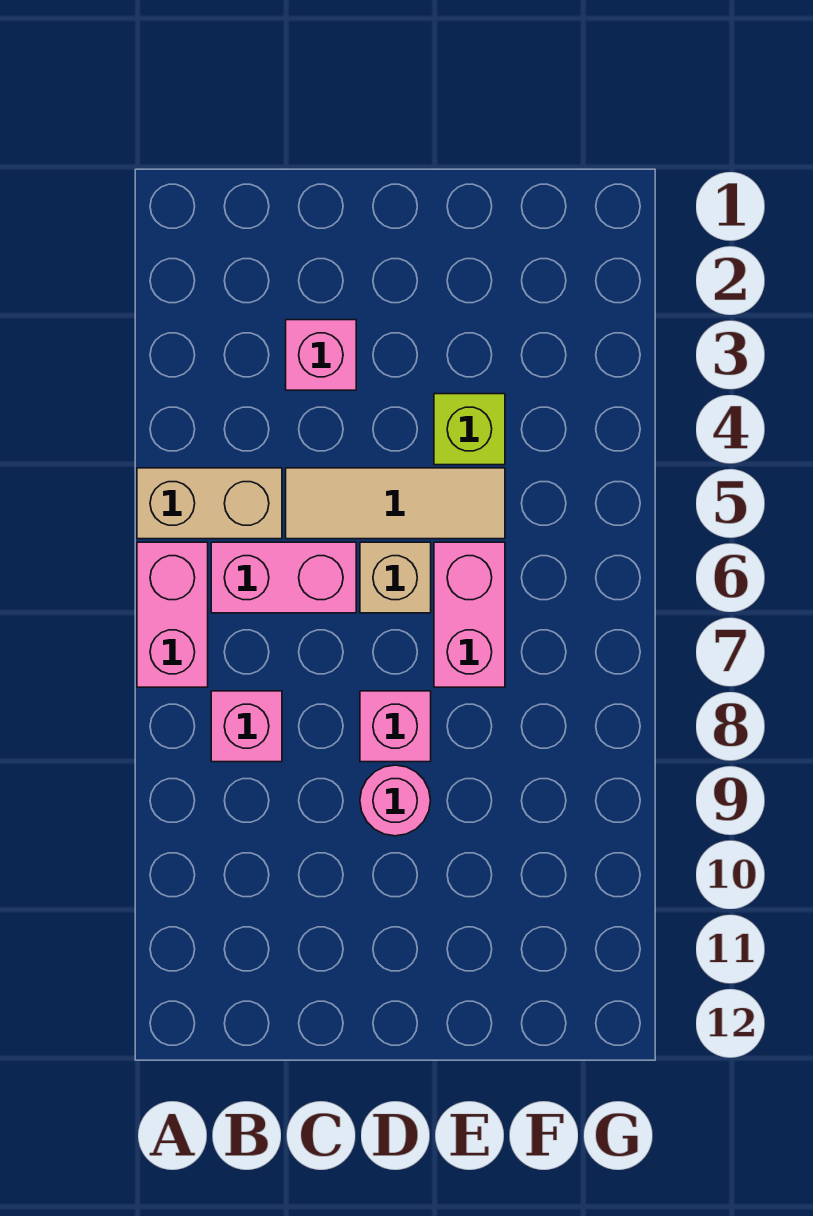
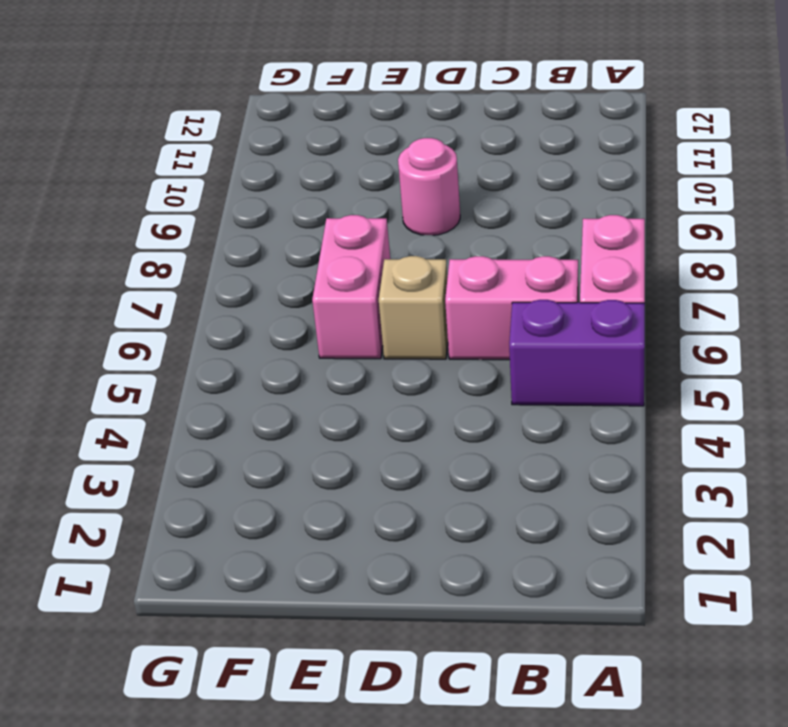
purple 1x2 brick [509,300,645,406] -> tan 1x2 brick [137,468,282,539]
none -> pink 1x1 brick [211,691,282,762]
none -> pink 1x1 brick [286,320,356,390]

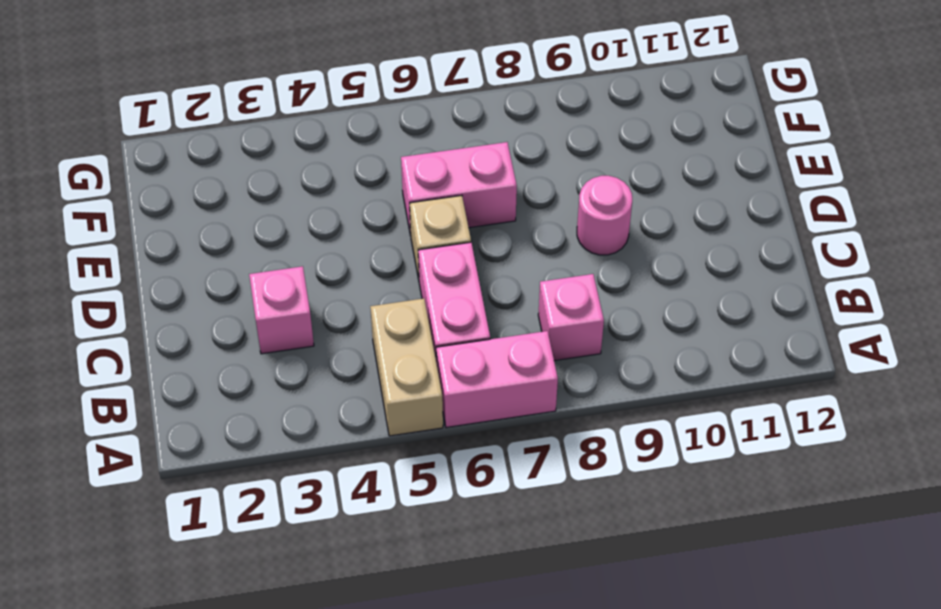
none -> tan 1x3 tile [286,468,505,539]
none -> pink 1x1 brick [360,691,431,762]

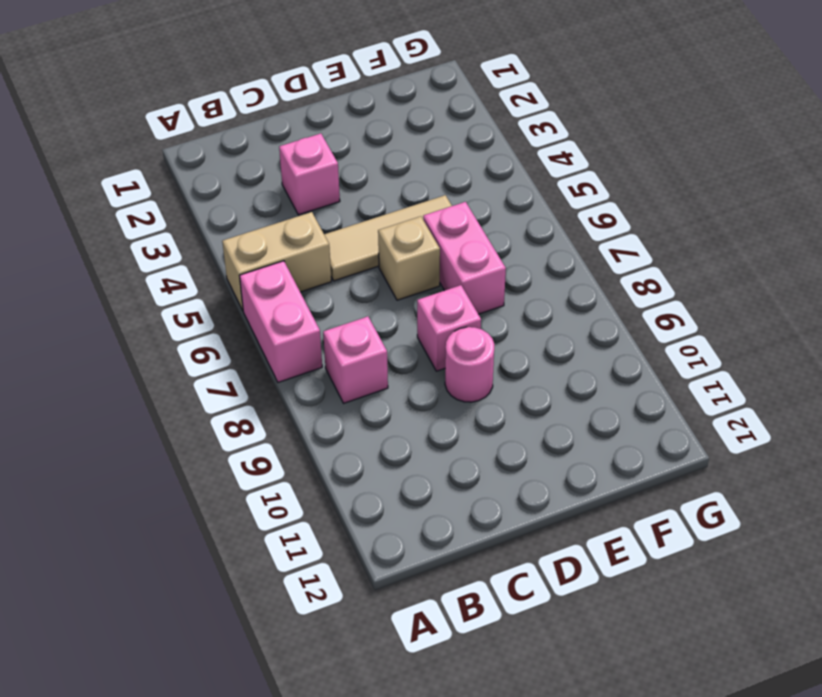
none -> pink 1x2 brick [211,542,356,613]
none -> lime 1x1 brick [434,394,505,465]

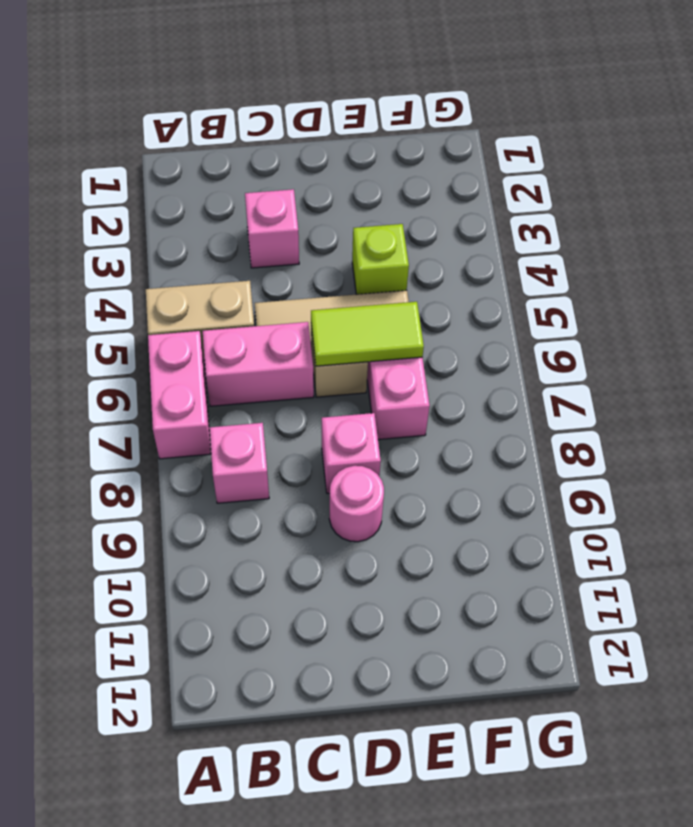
lime 1x2 tile [311,302,424,366] -> none

